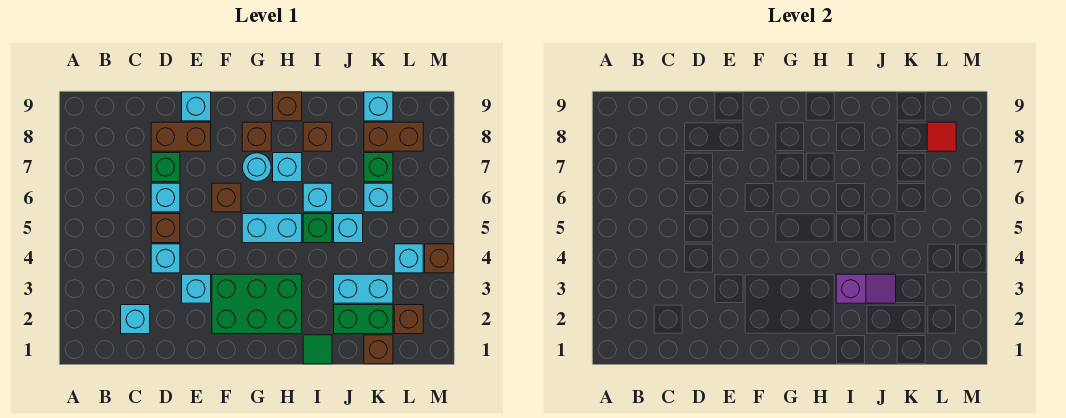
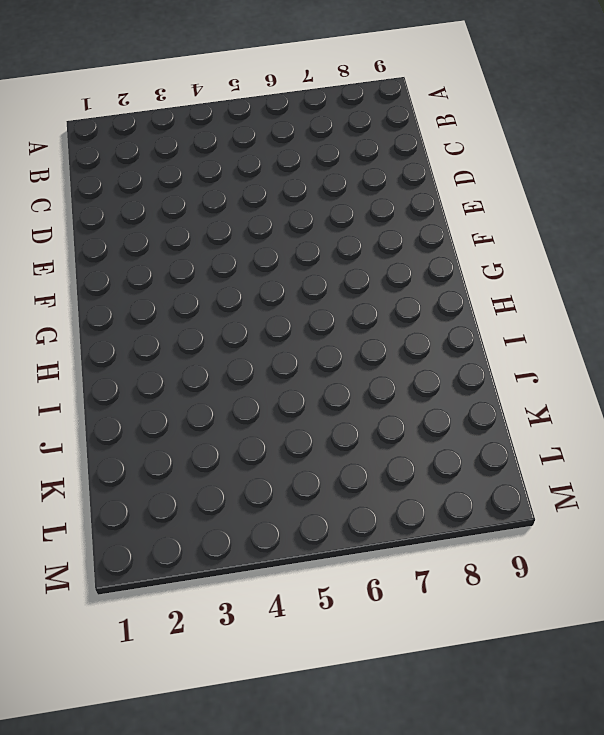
none -> cyan 1x1 brick [121,305,150,334]
none -> cyan 1x1 brick [151,244,180,273]
none -> brown 1x1 brick [151,214,180,243]
none -> cyan 1x1 brick [151,183,180,212]

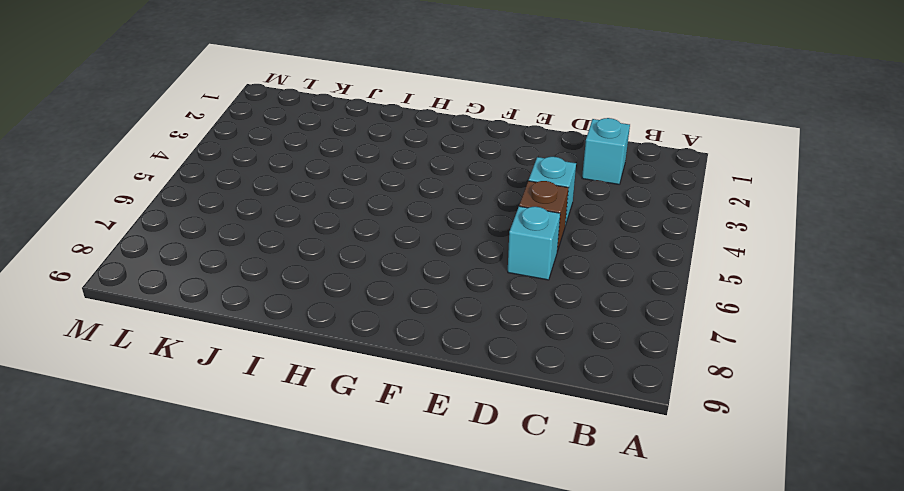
none -> green 1x1 brick [151,153,180,182]
none -> brown 1x2 brick [151,122,211,151]
none -> cyan 1x1 brick [182,274,211,303]
none -> cyan 1x1 brick [182,92,211,121]

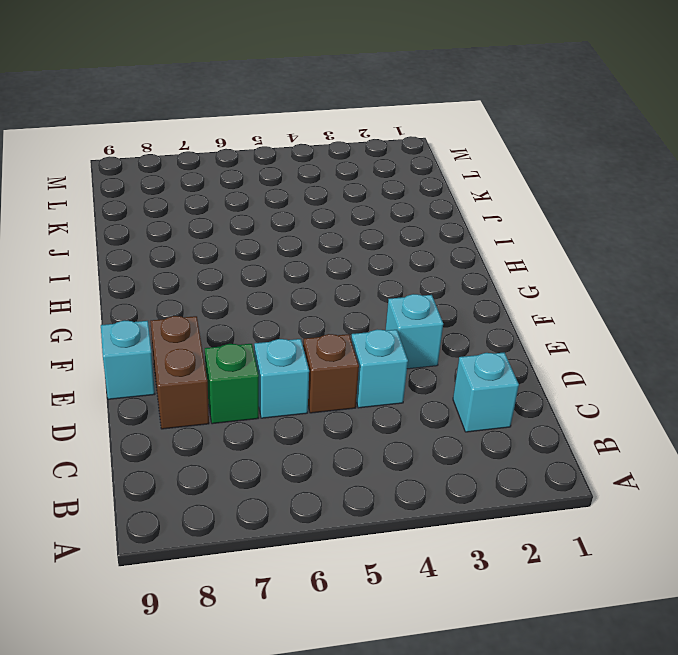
none -> green 2x3 brick [212,274,302,334]
none -> brown 1x1 brick [212,183,241,212]
none -> cyan 1x2 brick [242,214,302,243]
none -> cyan 1x1 round brick [242,153,271,182]

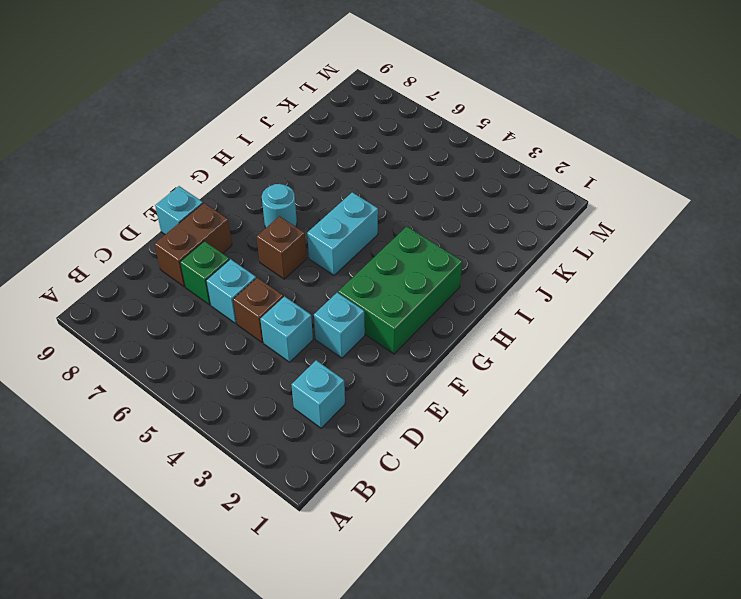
none -> brown 1x1 brick [242,122,271,151]
none -> cyan 1x1 brick [273,153,302,182]
none -> brown 1x1 brick [273,92,302,121]
none -> green 1x1 tile [303,335,332,364]

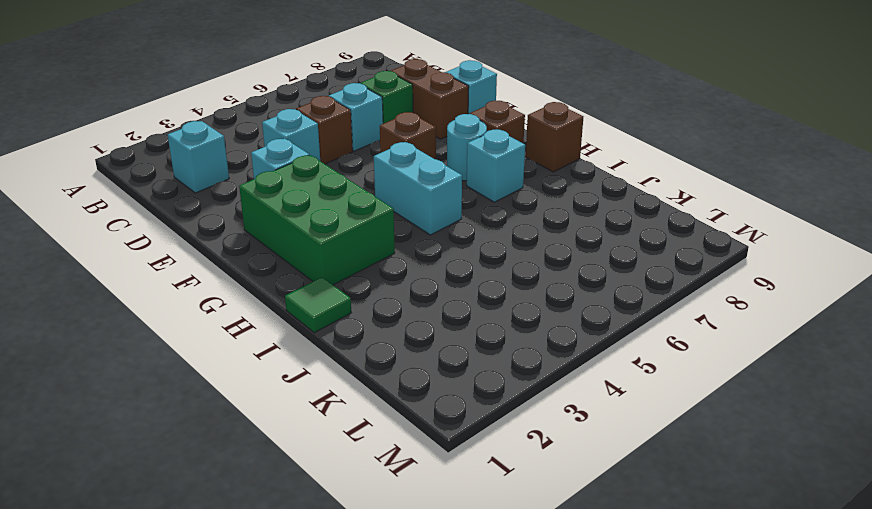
none -> green 1x1 brick [303,214,332,243]
none -> cyan 1x1 brick [303,183,332,212]
none -> brown 1x1 brick [303,122,332,151]
none -> green 1x2 brick [334,305,393,334]

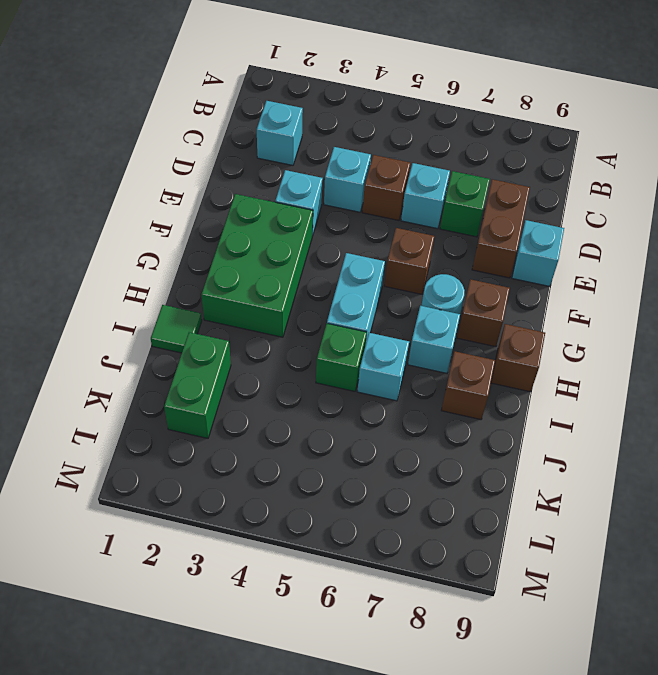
none -> cyan 1x2 brick [334,274,393,303]
none -> cyan 1x1 brick [334,214,363,243]
none -> brown 1x1 brick [364,335,393,364]
none -> cyan 1x1 brick [364,183,393,212]

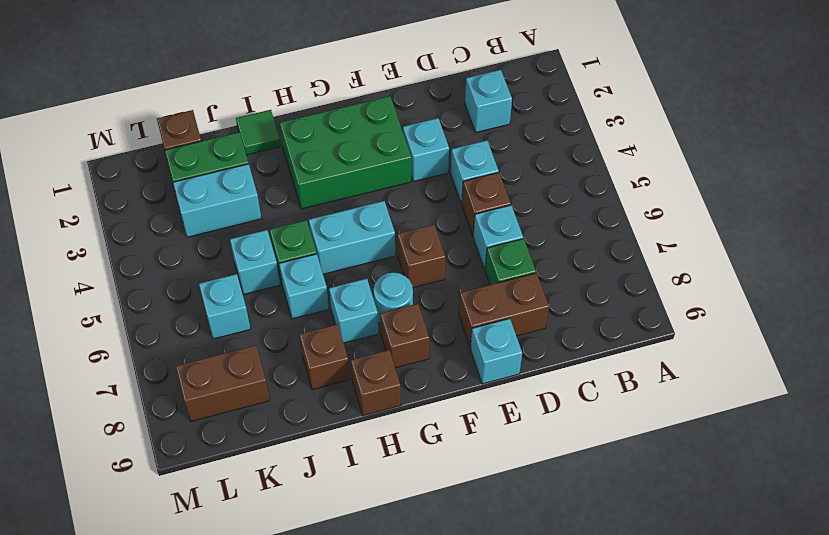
none -> green 1x1 brick [364,153,393,182]
none -> cyan 1x1 brick [364,92,393,121]
none -> brown 1x1 brick [394,305,423,334]
none -> cyan 1x1 brick [394,244,423,273]

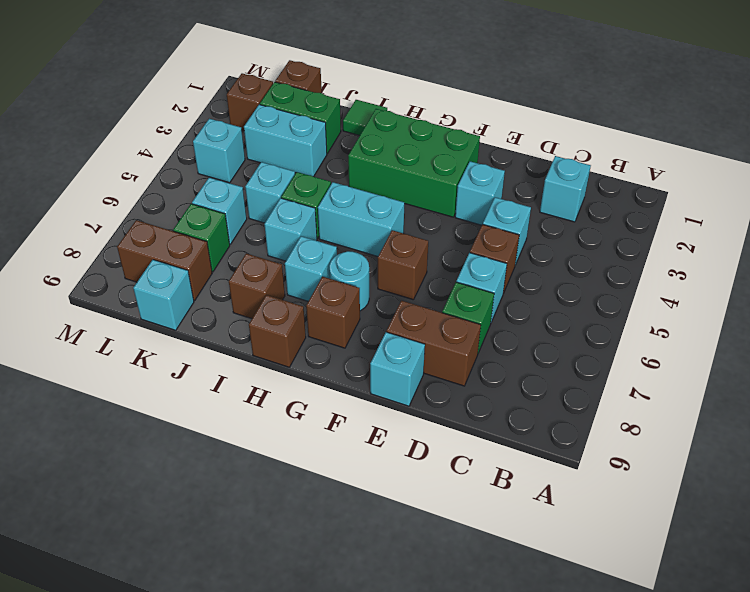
none -> brown 1x1 brick [425,244,454,273]
none -> purple 1x2 slope [836,274,896,303]
none -> red 1x1 tile [927,122,956,151]

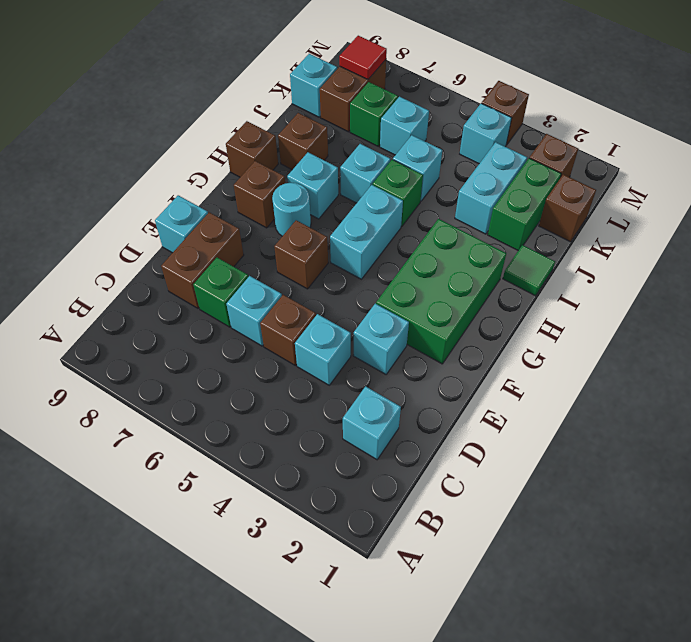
none -> purple 1x2 slope [836,274,896,303]

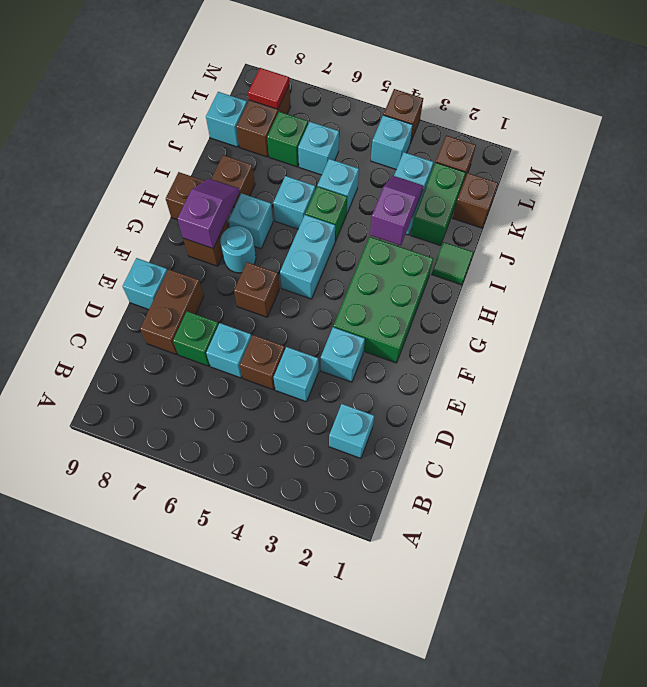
purple 1x2 slope [178,179,239,249] -> none

